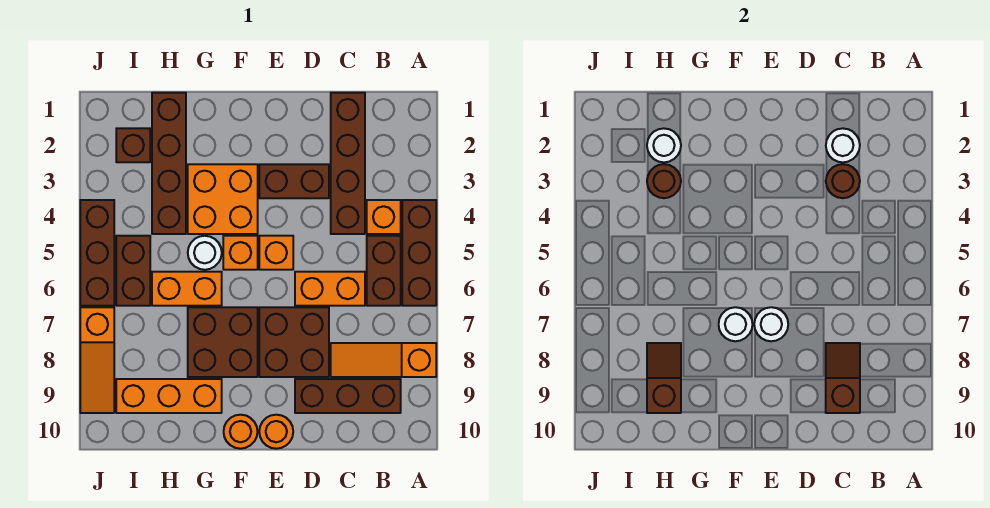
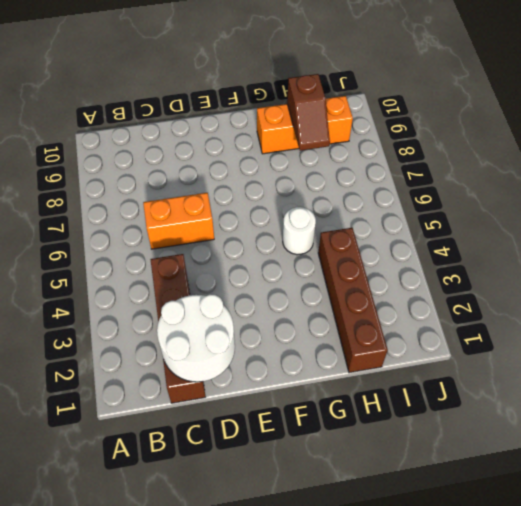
white 2x2 round brick [157,294,235,382] -> white 1x1 round brick [826,128,860,162]
none -> brown 1x3 brick [402,200,436,306]
none -> orange 1x3 slope [331,343,436,377]
none -> orange 1x1 brick [367,200,401,234]
none -> brown 1x2 brick [367,236,401,306]

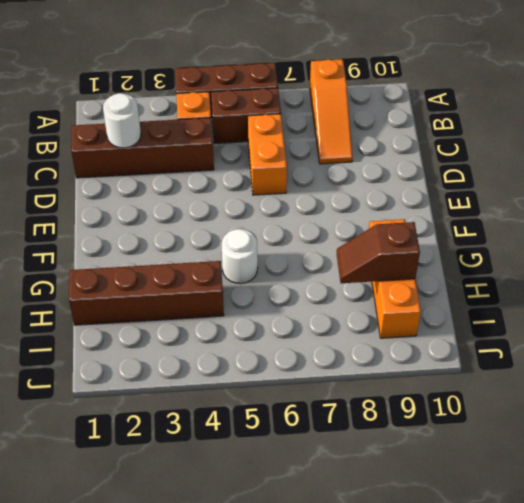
none -> brown 1x3 brick [295,379,401,413]
none -> brown 1x2 brick [259,164,329,198]
none -> brown 2x2 brick [259,307,329,377]
none -> orange 1x1 brick [259,236,293,270]

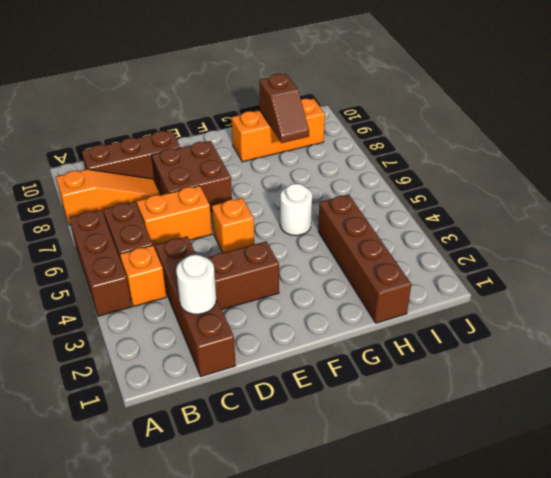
none -> orange 1x1 round brick [259,415,293,449]
none -> orange 2x2 brick [188,164,258,234]
none -> orange 1x1 brick [223,236,258,270]
none -> brown 2x2 brick [188,307,258,377]

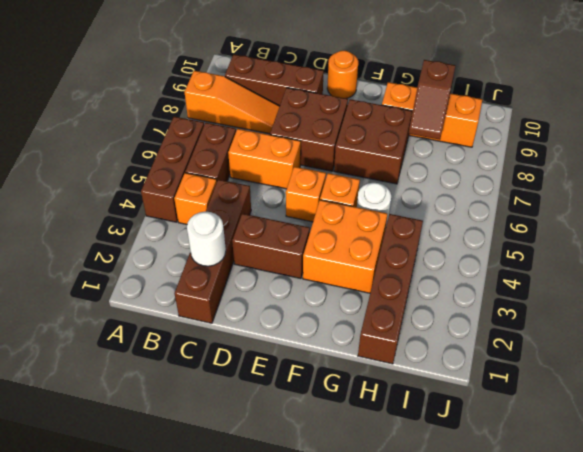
none -> orange 1x1 round brick [224,415,258,449]
none -> orange 1x2 brick [152,272,222,306]
none -> brown 1x1 brick [116,128,150,162]
none -> brown 1x2 brick [116,236,150,306]

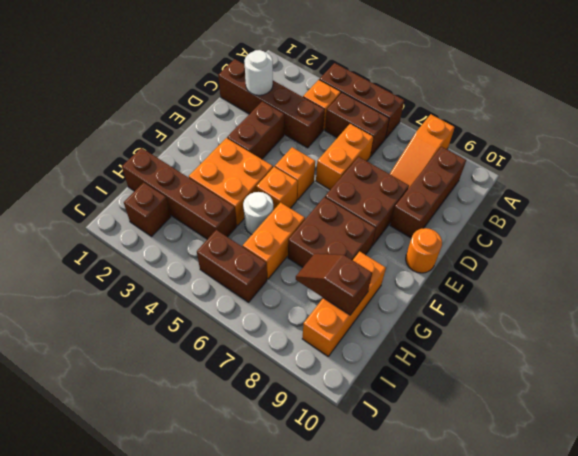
none -> orange 1x1 round brick [224,415,258,449]
none -> brown 1x3 brick [80,200,114,306]
none -> orange 1x3 slope [80,307,114,413]
none -> brown 1x1 round brick [826,164,860,198]

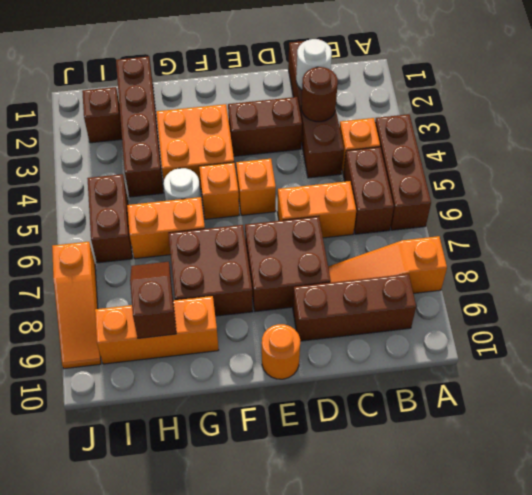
none -> orange 1x1 round brick [224,415,258,449]
none -> brown 1x3 brick [80,200,114,306]
none -> brown 1x2 slope [826,343,860,413]
none -> white 1x1 round brick [754,307,788,341]

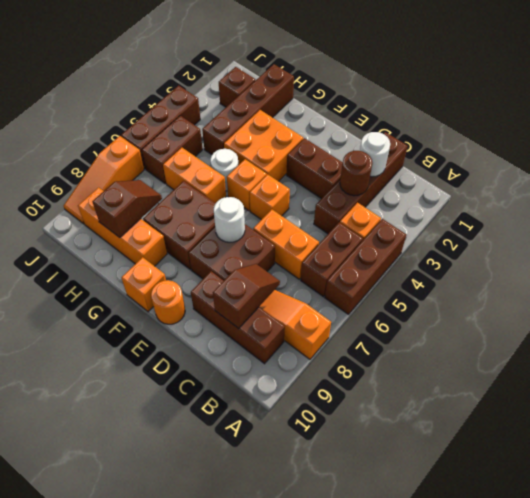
orange 1x1 brick [121,257,166,312] -> orange 1x1 round brick [224,415,258,449]
none -> white 1x1 round brick [719,307,753,341]
none -> white 1x1 round brick [647,128,681,162]
none -> brown 1x1 round brick [647,164,681,198]

